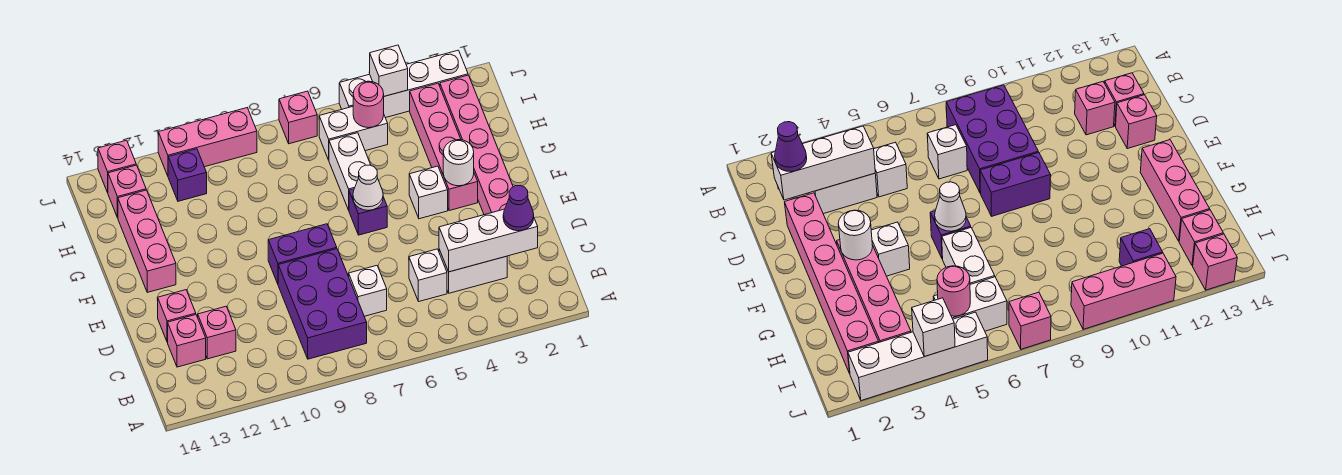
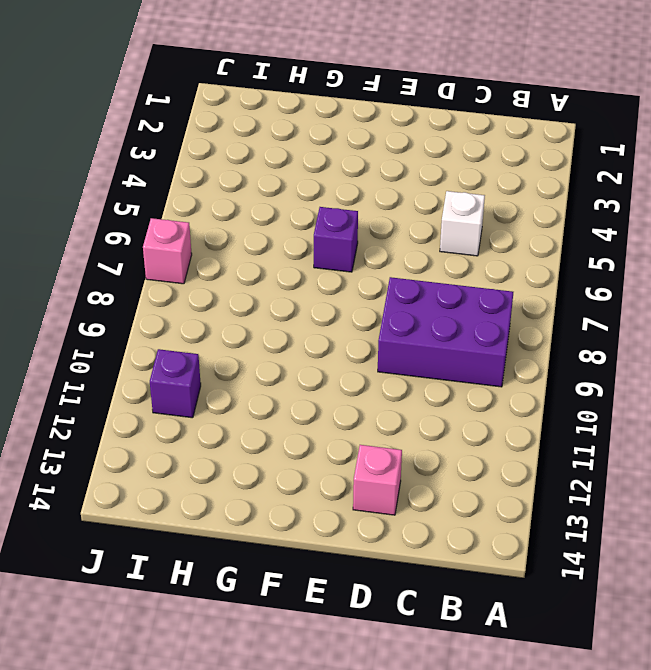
none -> white 1x2 brick [439,249,507,293]
none -> white 1x1 brick [349,266,387,316]
none -> pink 1x1 brick [198,306,236,359]

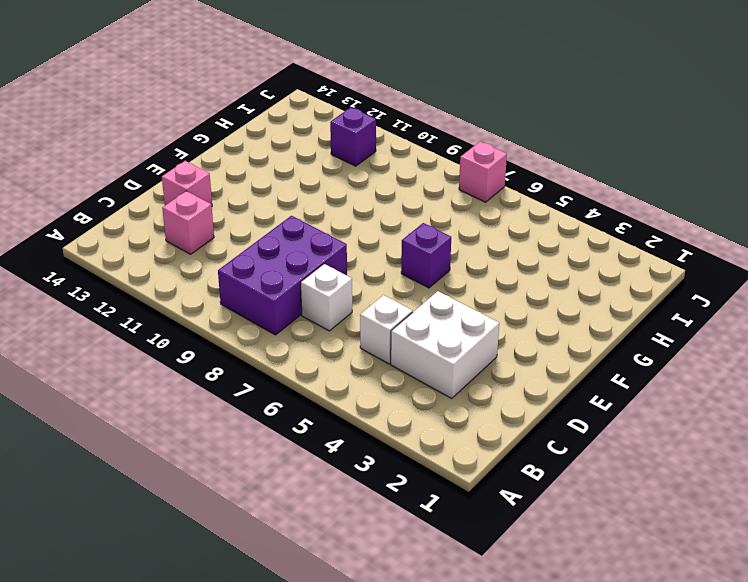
white 2x2 brick [391,291,499,398] -> white 1x2 brick [439,249,507,293]
none -> pink 1x1 brick [168,315,206,367]
none -> pink 1x6 brick [440,75,513,215]
none -> purple 1x2 brick [268,224,337,284]

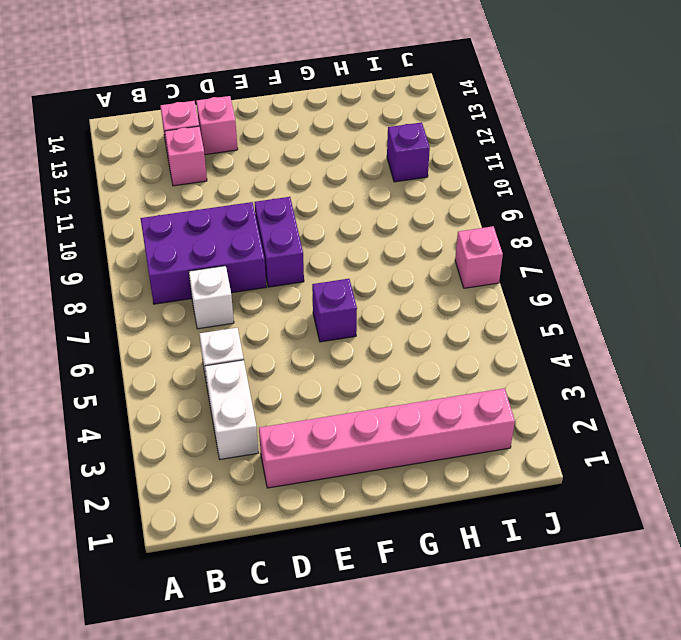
none -> pink 1x4 brick [410,83,478,211]
none -> white 1x1 brick [409,166,448,219]
none -> pink 1x3 brick [118,190,176,292]

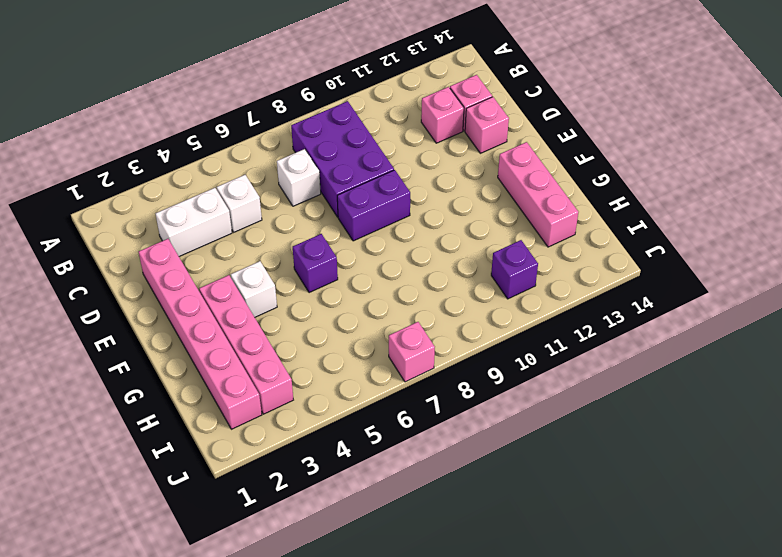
none -> white 1x2 brick [329,133,371,210]
none -> white 1x2 brick [319,107,388,160]
none -> pink 1x1 brick [108,165,146,218]

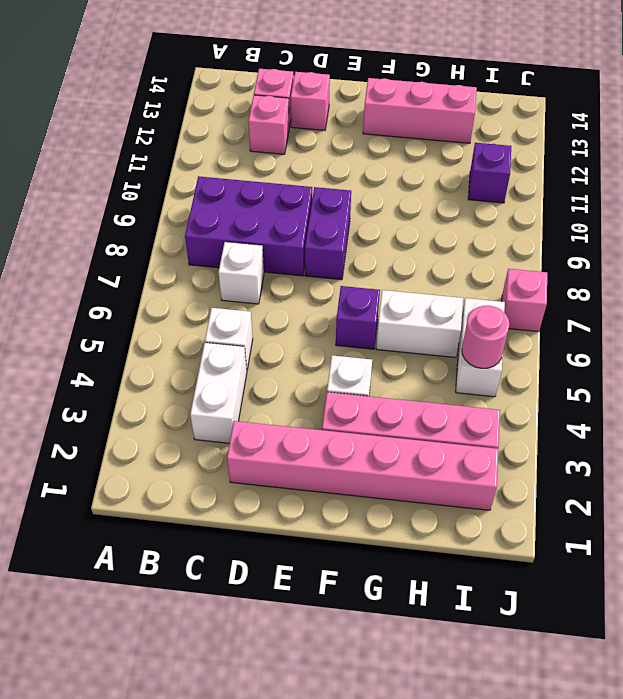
none -> pink 1x1 brick [108,165,146,218]
none -> white 1x4 brick [339,50,468,118]
none -> pink 1x3 brick [158,108,257,176]

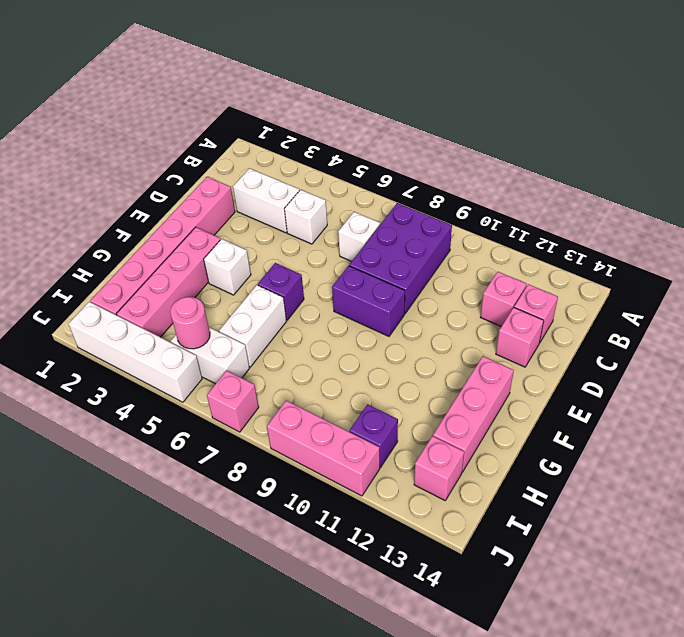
none -> pink 1x1 brick [98,140,136,193]
none -> white 1x3 brick [439,209,538,272]
none -> white 1x1 round brick [443,140,474,186]

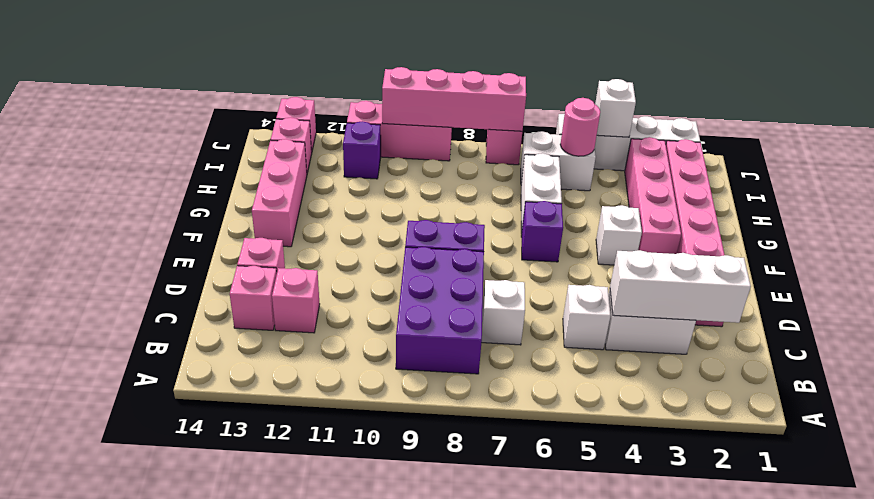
pink 1x4 brick [382,67,526,131] -> none
none -> white 1x1 round brick [443,140,474,186]
none -> white 1x1 cone [353,165,383,210]
none -> purple 1x1 cone [503,185,534,231]

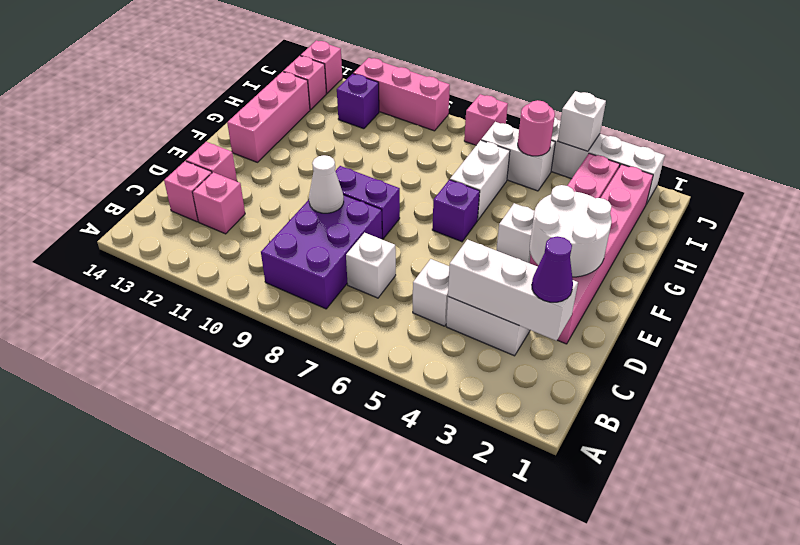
white 1x1 cone [309,155,344,213] -> white 1x1 cone moved to [353,165,383,210]
white 2x2 round brick [530,185,612,277] -> white 1x1 round brick [443,140,474,186]

